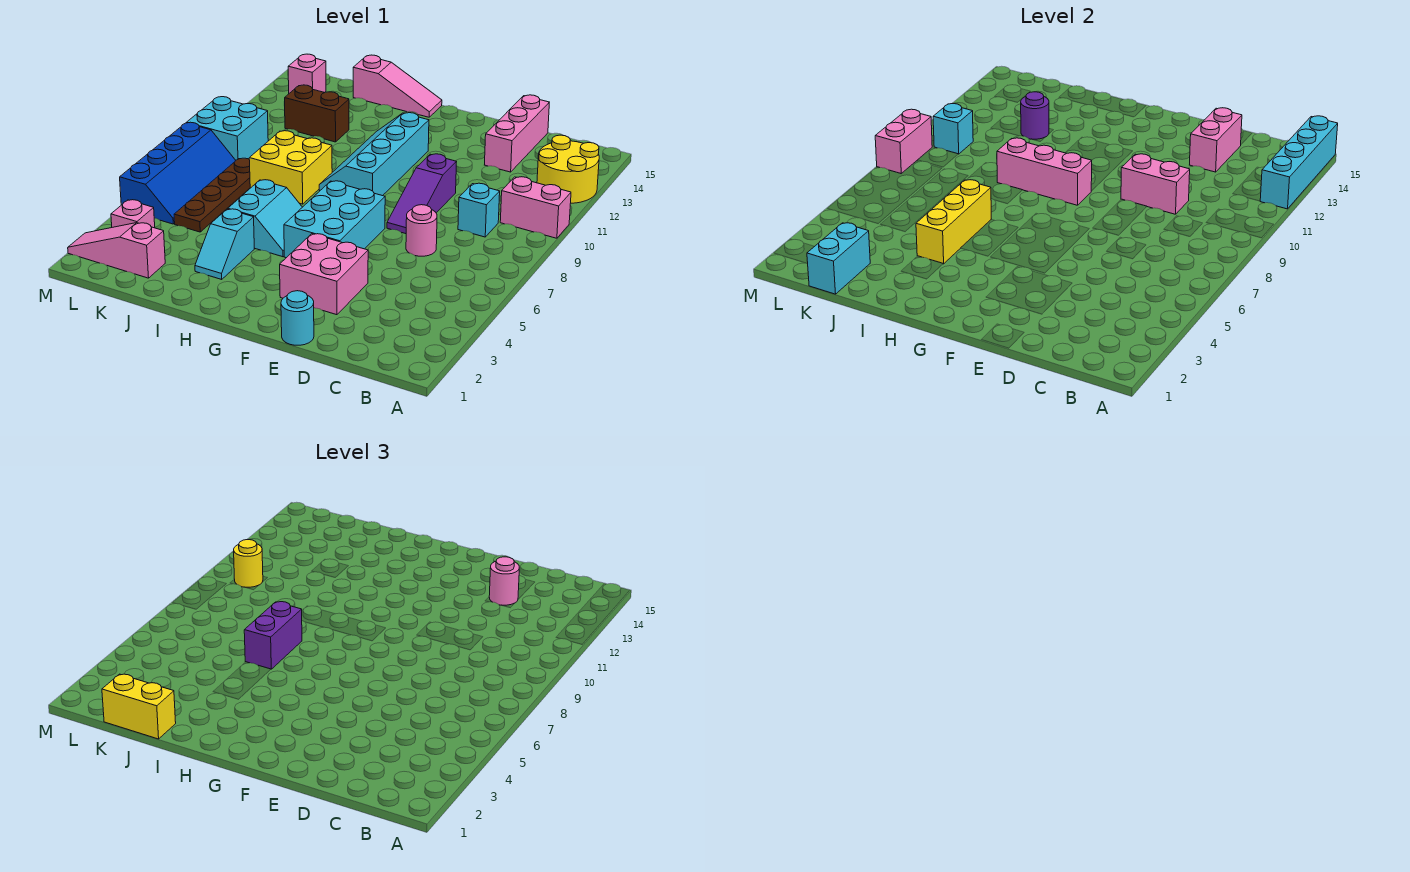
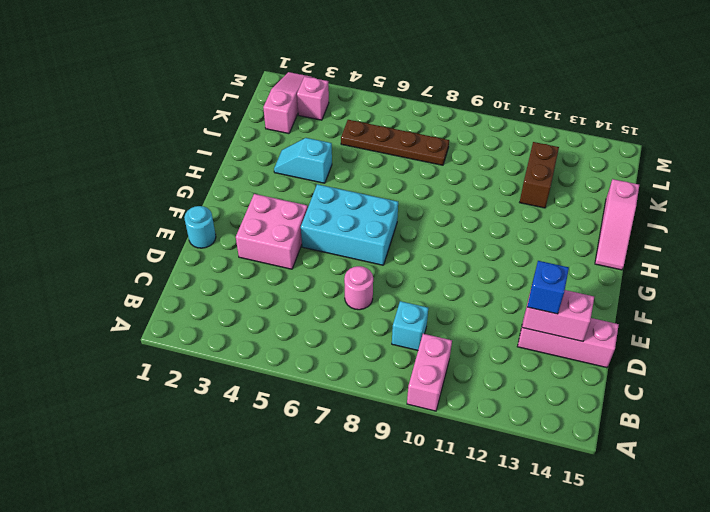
blue 1x1 brick [527,261,569,314] -> pink 1x1 round brick [489,557,519,606]
none -> yellow 2x2 round brick [537,135,599,203]
none -> purple 1x3 slope [387,154,456,234]
none -> cyan 2x4 slope [319,113,429,196]
none -> cyan 2x2 slope [228,180,302,257]

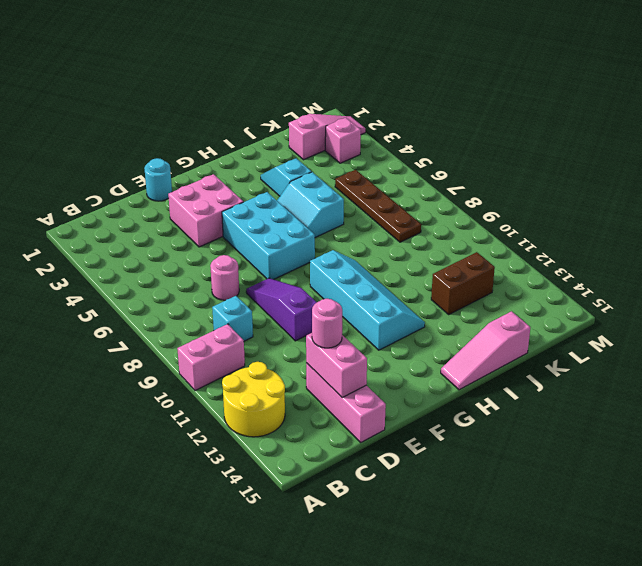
none -> yellow 2x2 brick [249,131,332,204]
none -> blue 2x4 slope [120,122,236,224]
none -> cyan 2x2 brick [187,97,268,160]
none -> pink 1x1 brick [288,54,326,93]

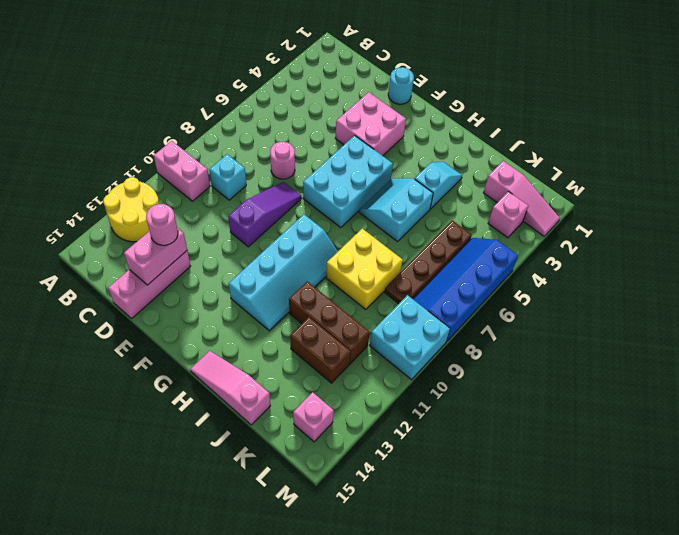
brown 1x3 brick [289,281,370,364] -> none
none -> cyan 1x4 brick [1260,116,1338,209]
none -> pink 1x2 brick [1121,154,1190,214]
none -> pink 1x3 brick [997,138,1092,205]
none -> yellow 1x3 brick [916,180,991,264]

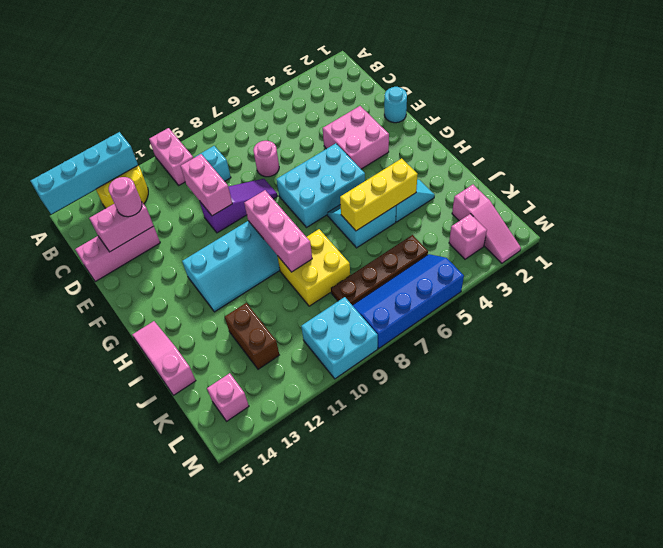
none -> purple 1x1 round brick [1021,92,1049,139]
none -> cyan 1x2 brick [807,223,870,294]
none -> cyan 1x1 brick [933,104,973,154]
none -> pink 1x2 brick [875,109,932,173]

